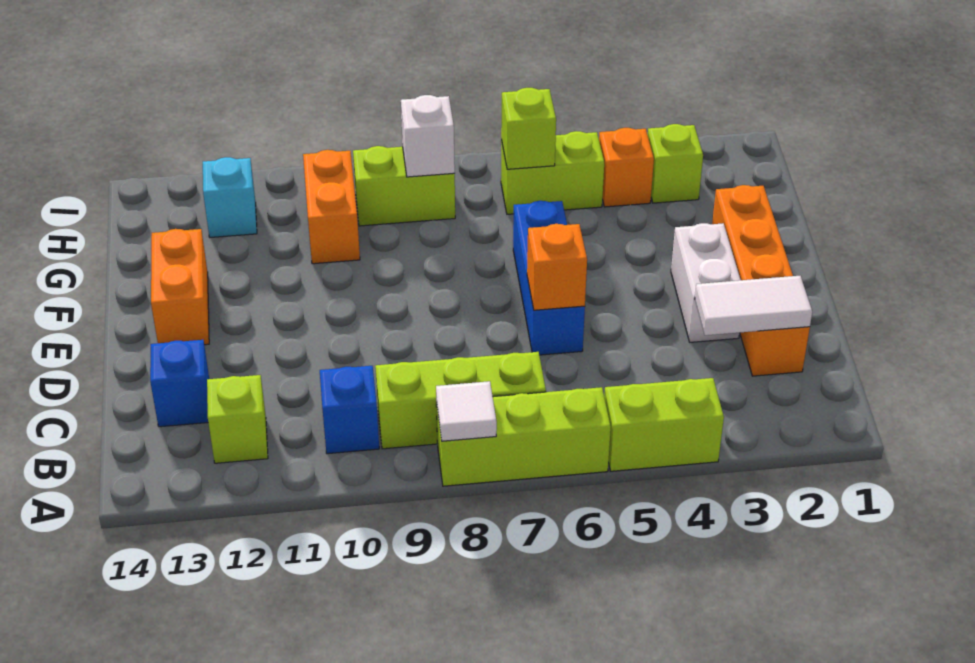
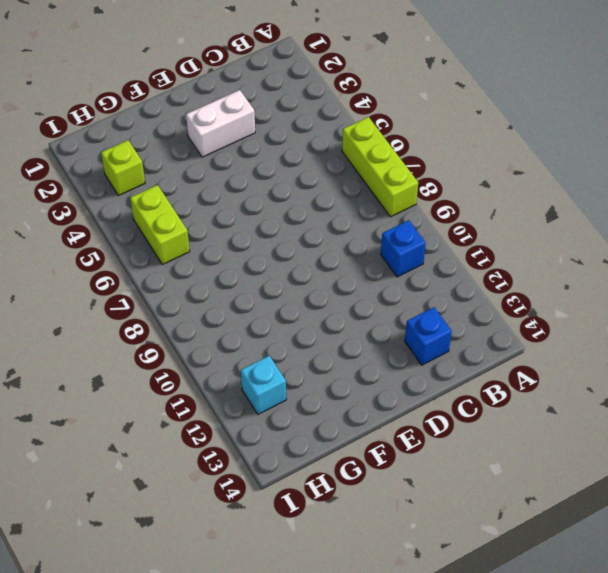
none -> lime 1x2 brick [604,378,724,471]
none -> lime 1x3 brick [375,352,546,449]
none -> lime 1x1 brick [207,375,268,463]

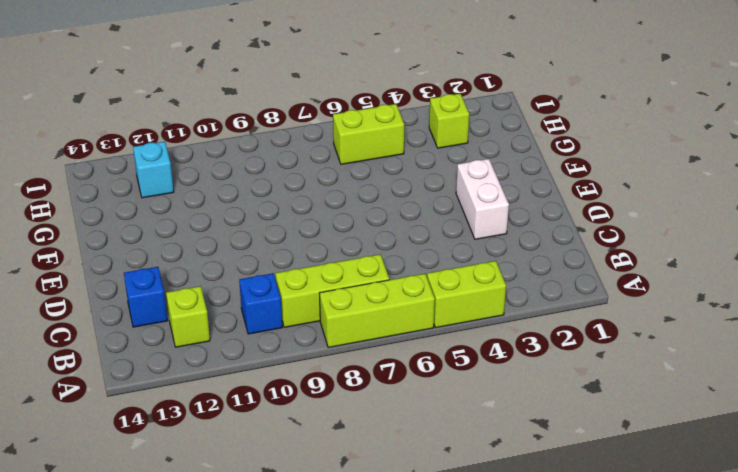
none -> orange 1x4 brick [712,185,810,376]
none -> blue 1x3 brick [513,201,585,355]
none -> orange 1x2 brick [151,229,209,345]

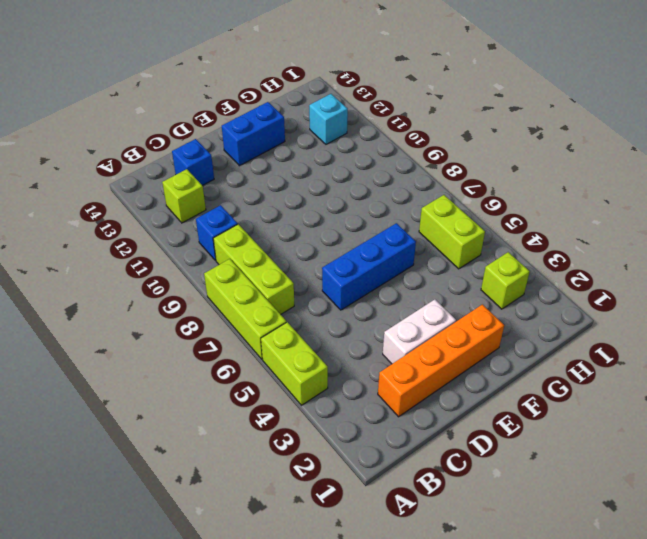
blue 1x2 brick [222,102,285,166] -> orange 1x2 brick [151,229,209,345]
none -> orange 1x2 brick [303,150,360,264]
none -> orange 1x1 brick [599,128,654,207]
none -> lime 1x2 brick [353,146,455,226]

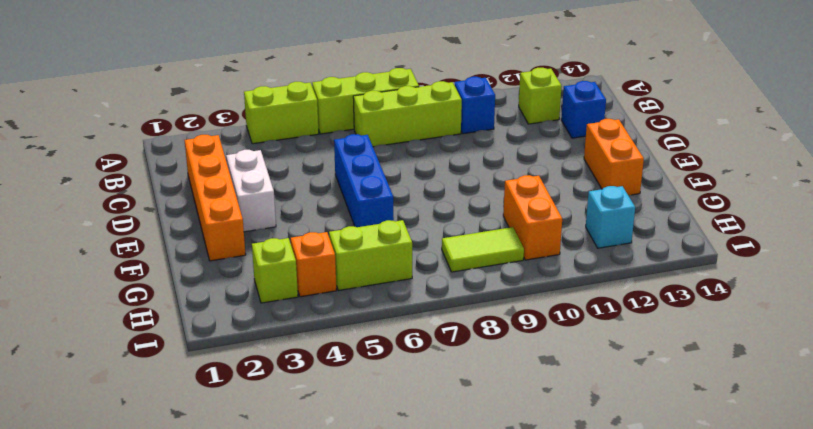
lime 1x2 tile [442,227,524,272] -> lime 1x2 brick [353,146,455,226]
none -> white 1x1 tile [436,381,497,441]
none -> white 1x2 tile [695,276,812,335]
none -> orange 1x1 brick [527,224,587,310]

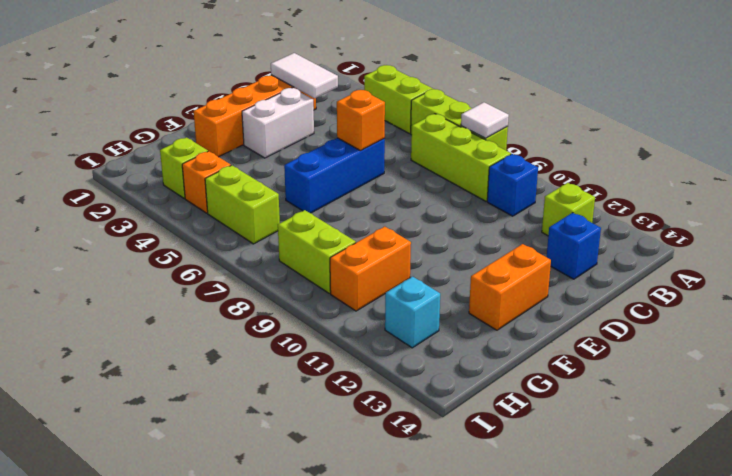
none -> lime 1x1 brick [501,88,556,169]
none -> white 1x1 brick [401,95,455,177]

